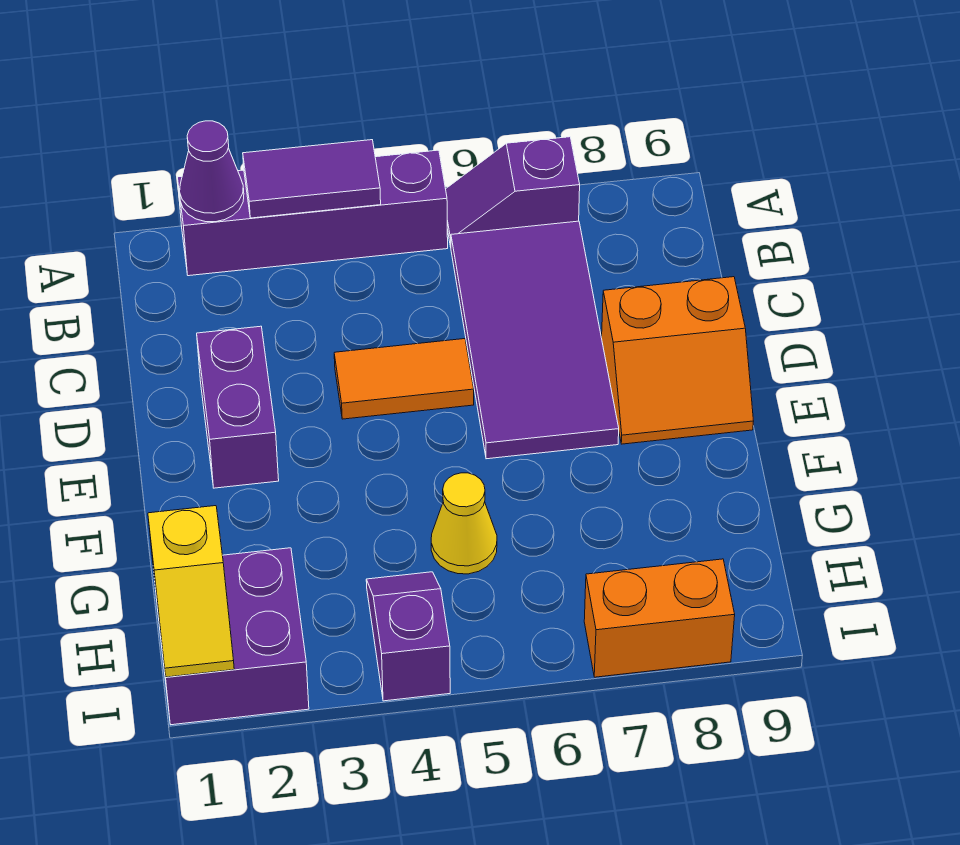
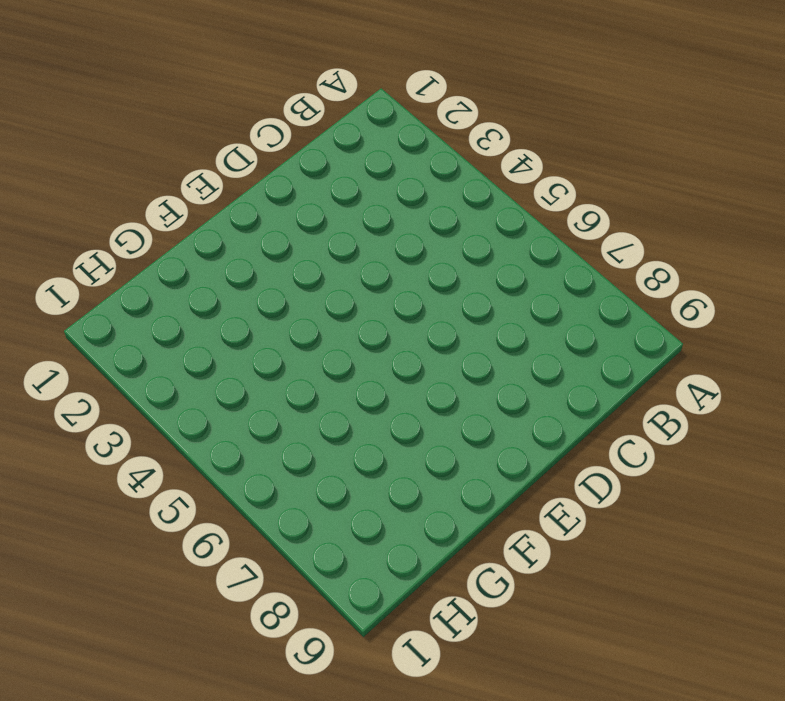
none -> purple 1x4 brick [177,150,448,276]
none -> purple 1x2 slope [446,137,580,247]
none -> purple 2x4 tile [451,221,619,459]

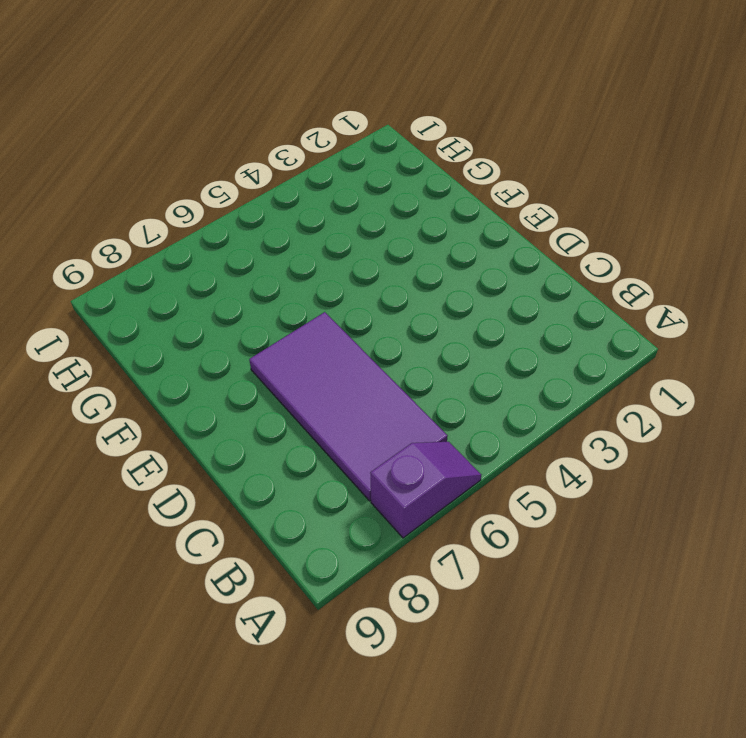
none -> purple 1x4 brick [177,150,448,276]
none -> purple 1x2 brick [197,326,279,488]
none -> orange 1x2 tile [334,339,474,419]

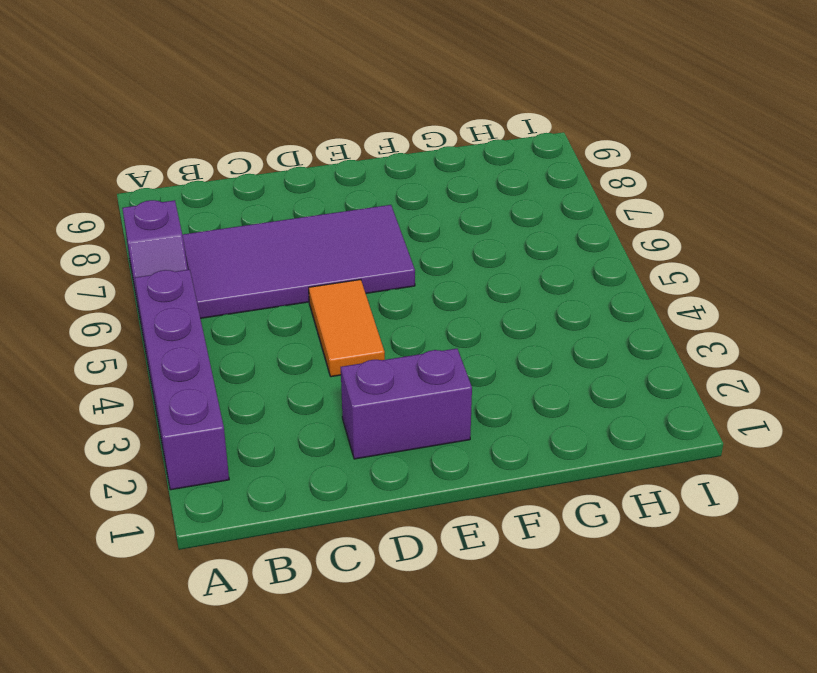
none -> orange 2x2 slope [602,277,754,444]
none -> yellow 1x1 cone [431,473,497,574]
none -> purple 2x2 brick [154,548,309,725]

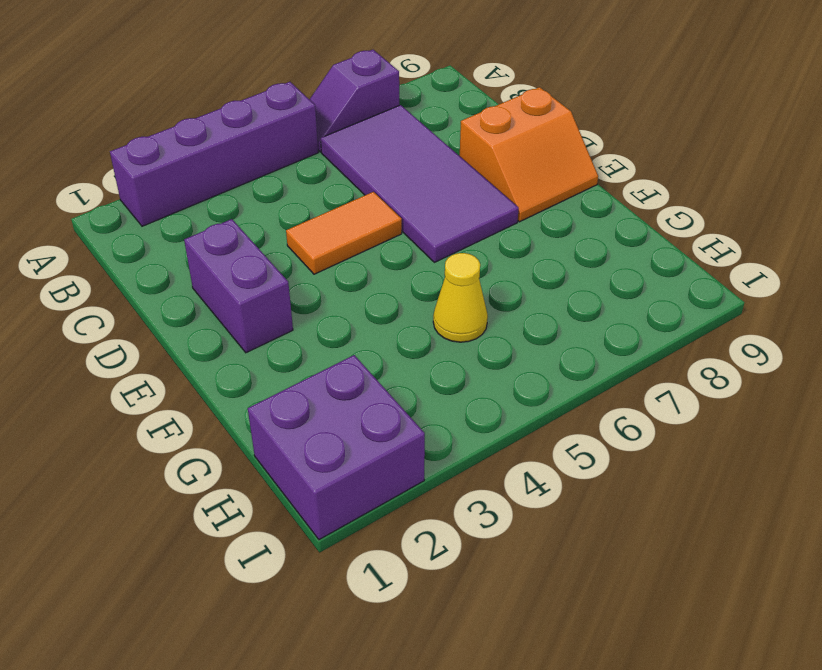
none -> purple 1x2 slope [366,572,450,701]
none -> orange 1x2 brick [584,559,735,677]
none -> purple 1x1 cone [180,121,244,222]

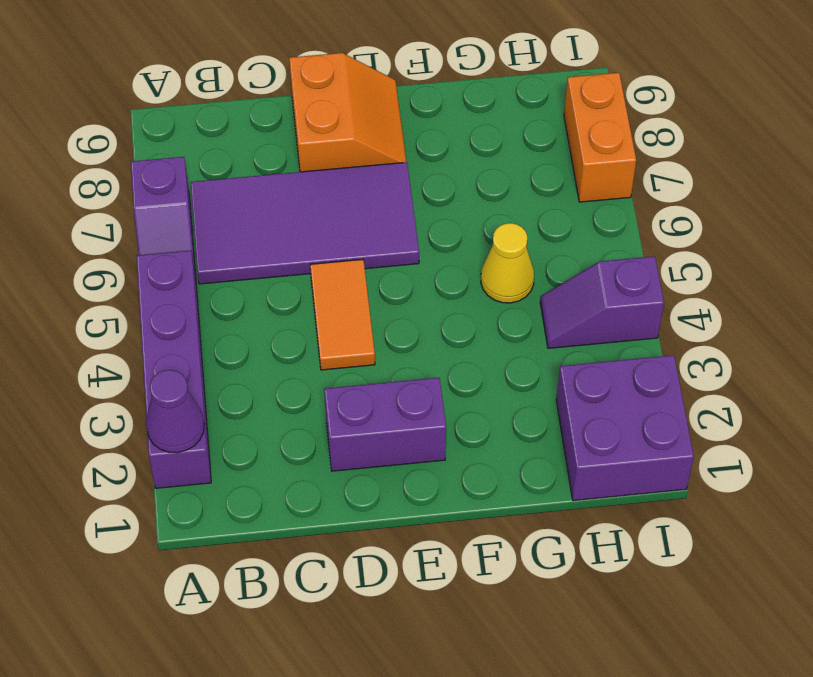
none -> purple 1x2 tile [243,140,381,218]
none -> yellow 1x2 slope [148,506,234,677]

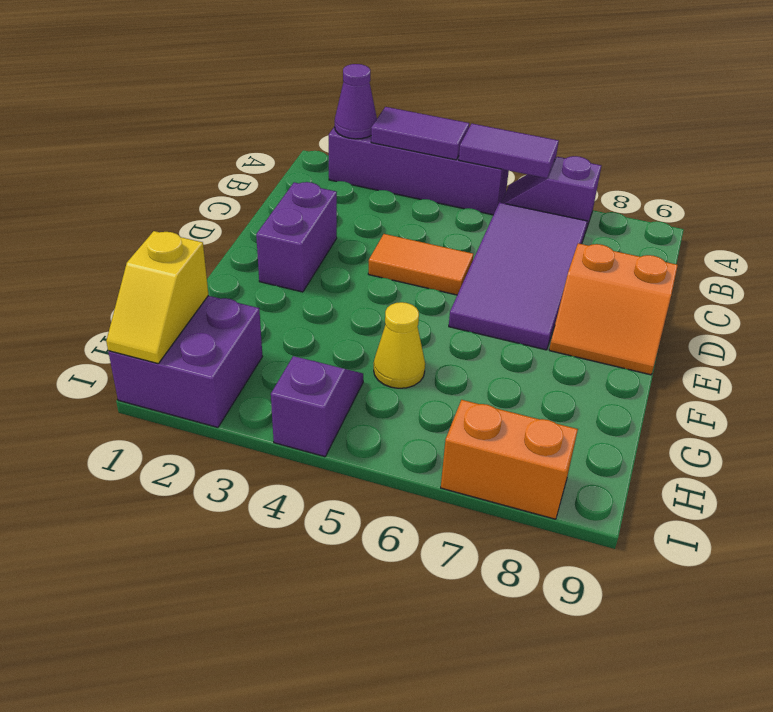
purple 1x2 tile [459,124,559,178] -> none

